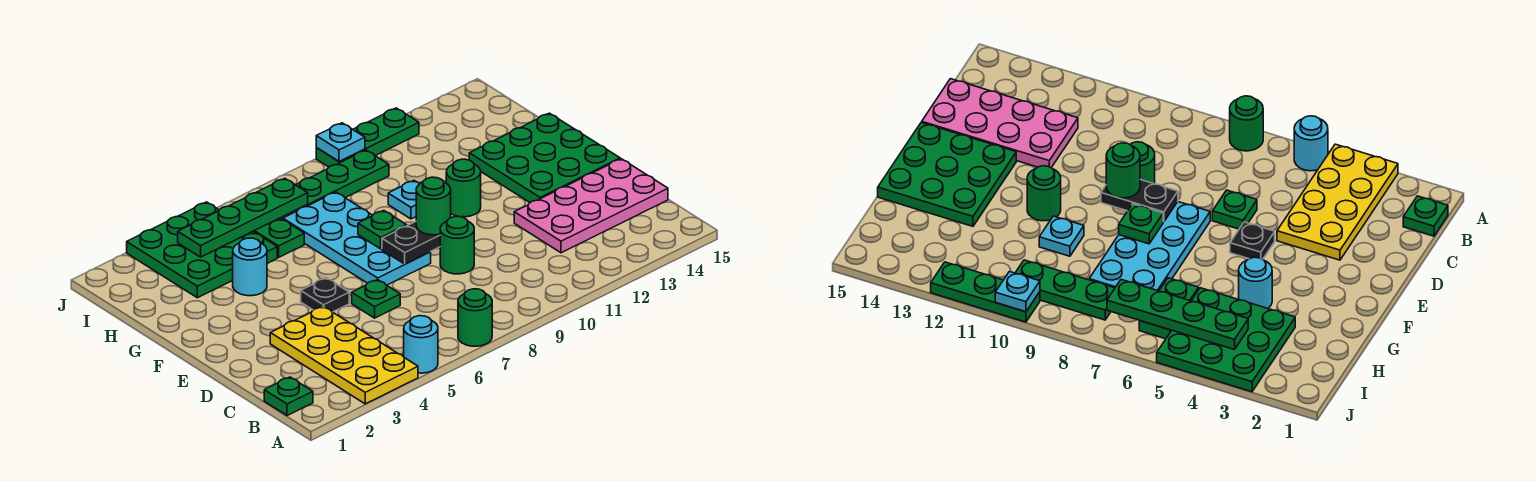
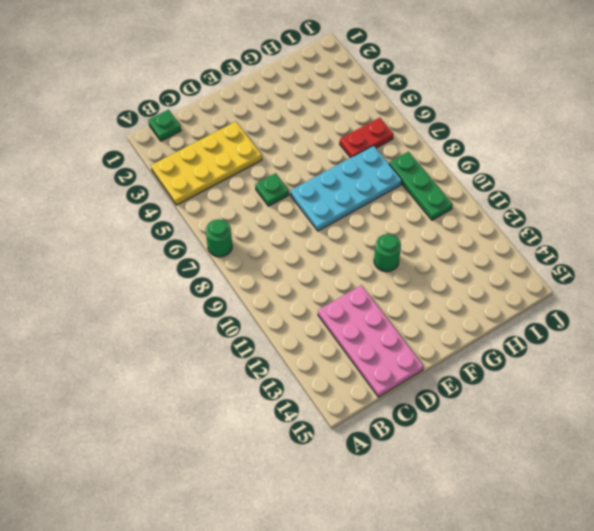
red 1x2 plate [340,118,393,158] -> green 1x2 plate [253,218,304,257]
none -> cyan 1x1 round brick [404,316,438,373]
none -> green 1x1 round brick [440,217,474,274]
none -> black 1x1 plate [301,278,349,312]

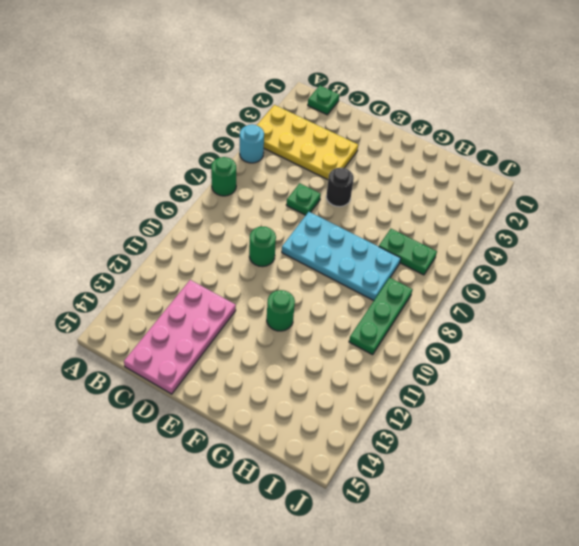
black 1x1 round brick [326,168,354,207] -> black 1x1 plate [301,278,349,312]
none -> green 3x3 plate [469,113,620,202]
none -> cyan 1x1 round brick [233,238,267,296]
none -> cyan 1x1 plate [388,181,420,219]

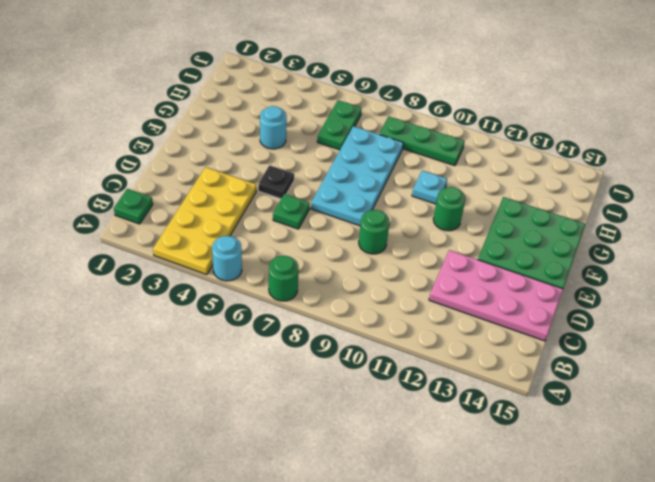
none -> green 3x3 plate [127,202,277,298]
none -> green 1x3 plate [316,108,419,167]
none -> black 1x2 plate [382,222,440,264]

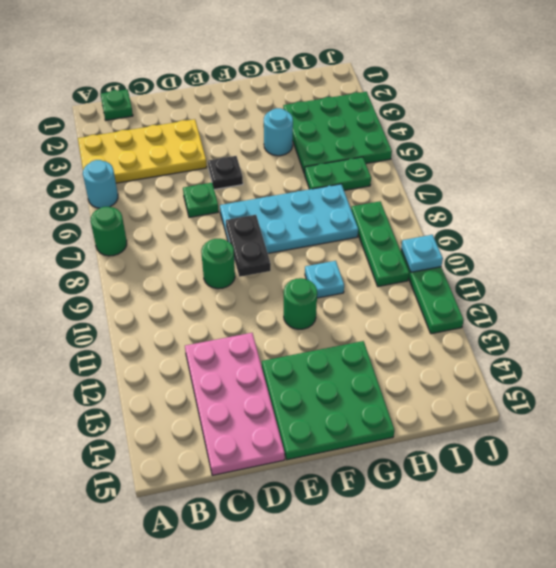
none -> green 1x1 plate [358,210,407,249]
none -> green 1x4 plate [178,178,308,257]
none -> green 1x1 round brick [416,177,451,235]

